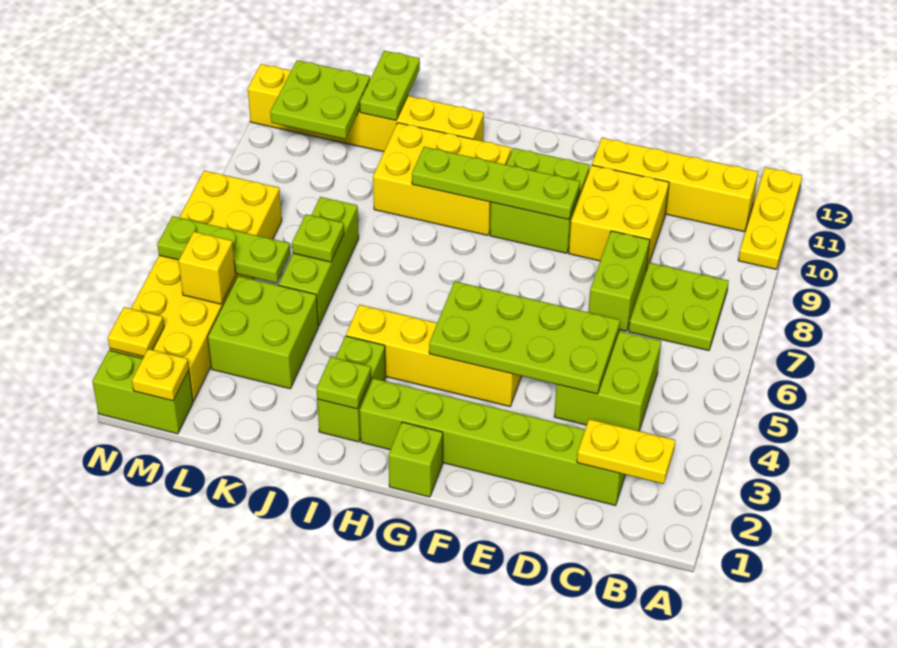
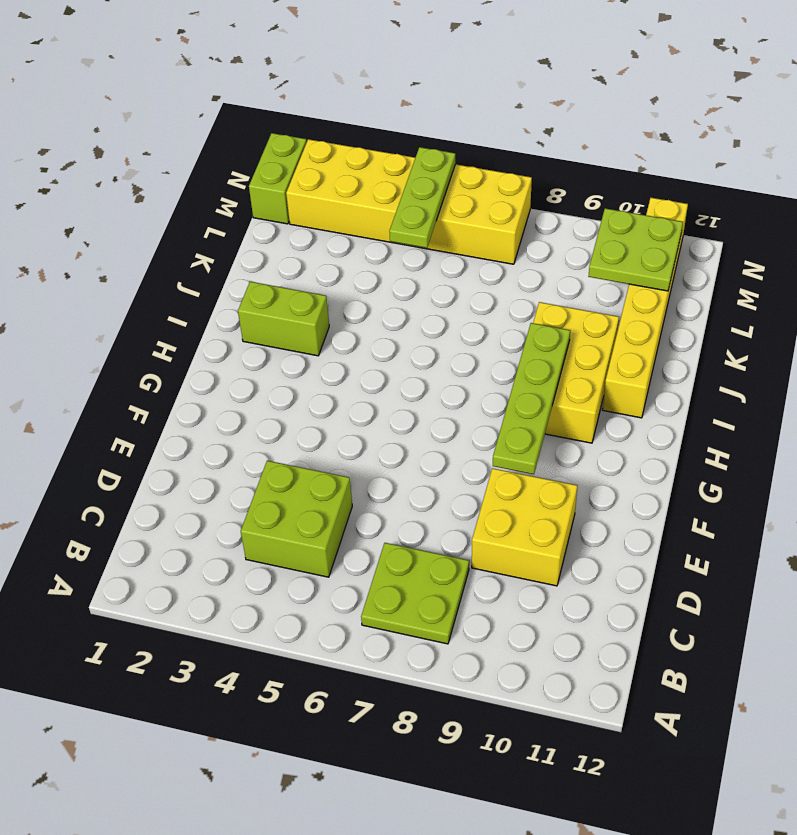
none -> yellow 1x3 plate [738,167,802,269]
none -> yellow 1x4 brick [592,138,758,232]
none -> lime 1x6 brick [360,378,625,505]

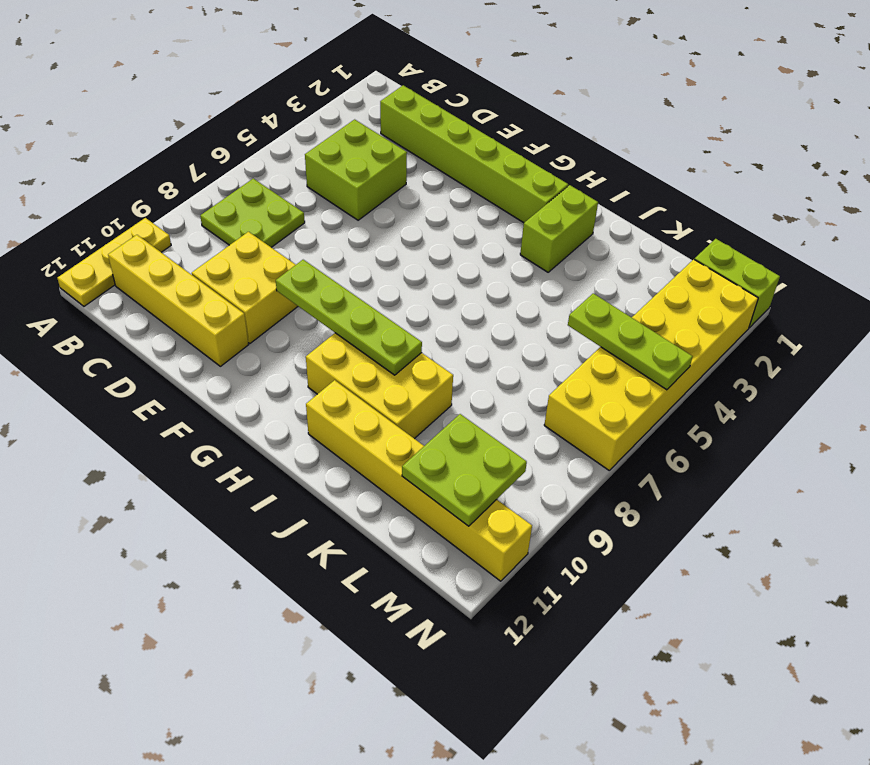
none -> lime 1x2 brick [589,231,650,331]
none -> yellow 1x4 brick [346,305,522,406]
none -> lime 2x2 brick [490,148,590,253]

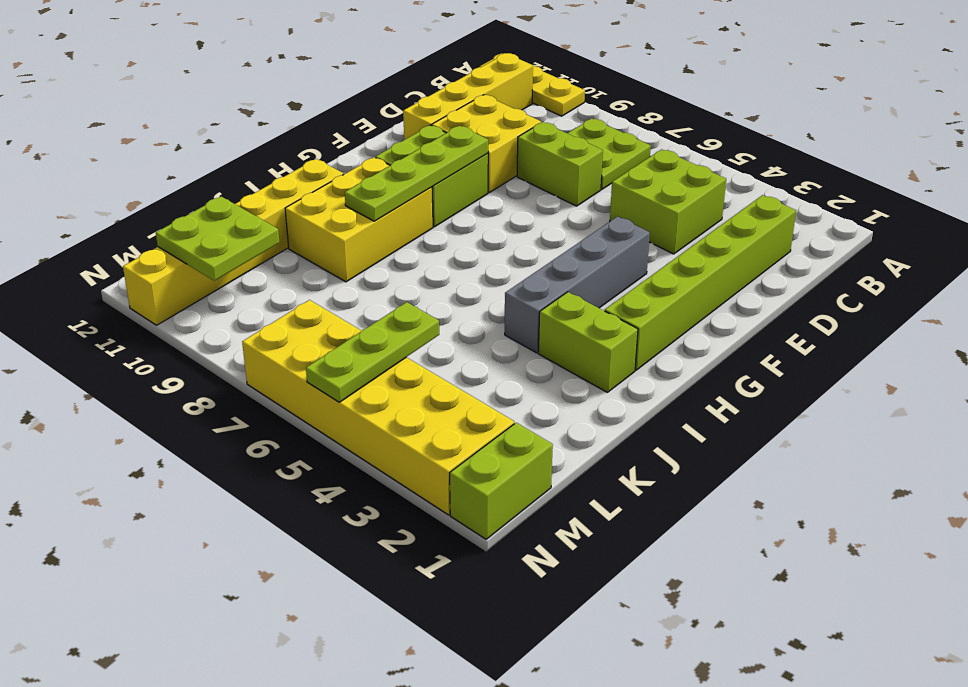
grey 1x4 brick [505,217,650,353] -> yellow 1x4 brick [346,305,522,406]
none -> lime 1x1 brick [388,422,443,497]
none -> lime 2x2 brick [208,276,318,389]
none -> lime 1x3 brick [279,197,359,326]

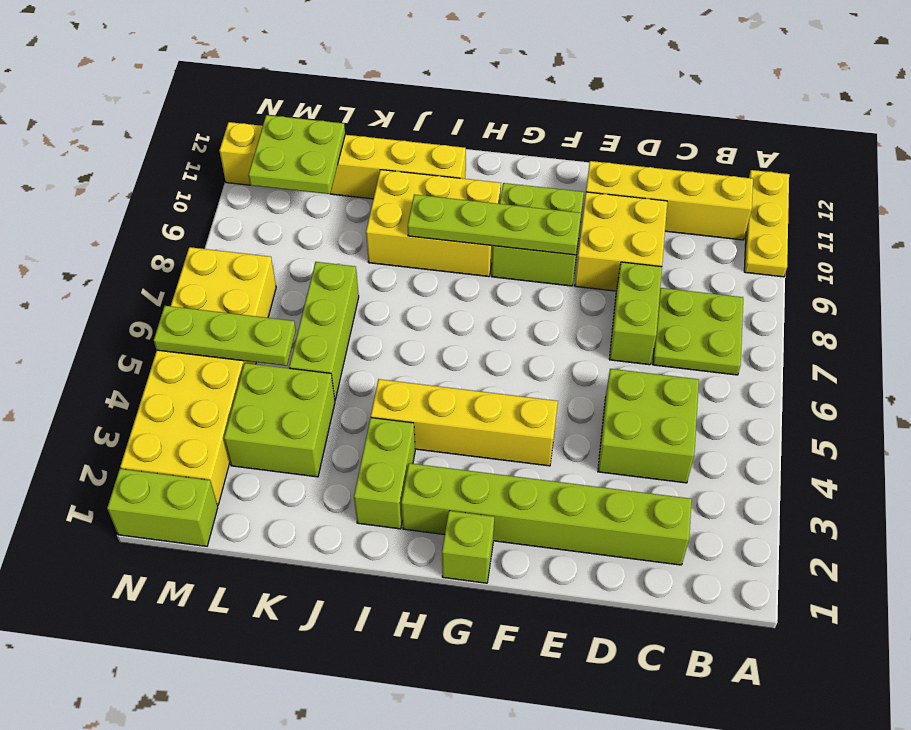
none -> yellow 1x2 plate [577,419,675,484]
none -> lime 2x4 plate [429,282,620,394]
none -> lime 1x1 plate [316,357,371,409]

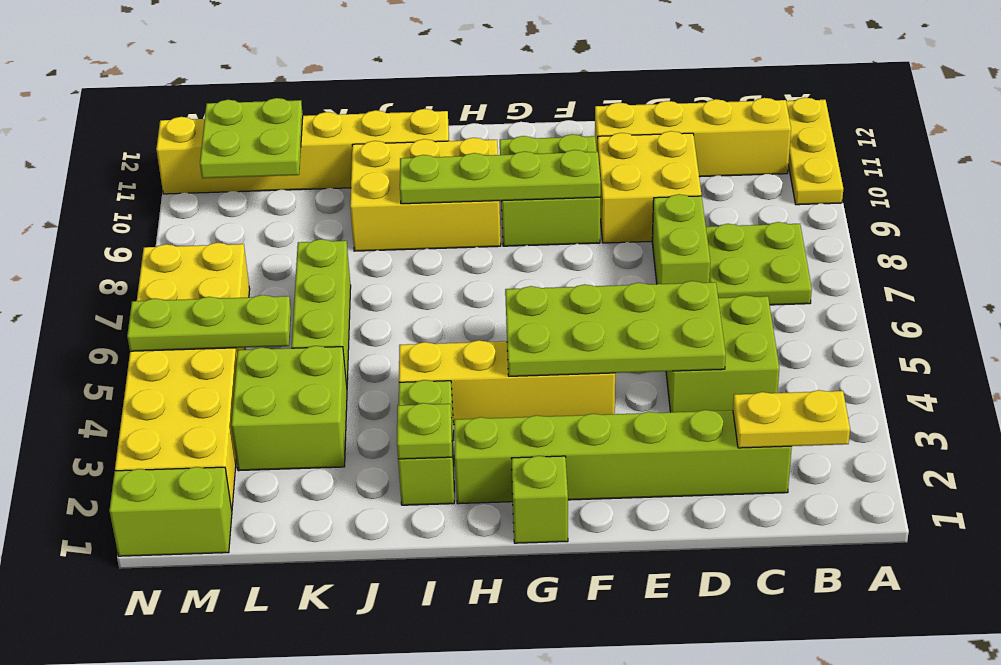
none -> lime 1x1 plate [292,214,344,262]
none -> lime 1x2 plate [360,51,420,120]
none -> yellow 1x1 plate [132,349,189,401]

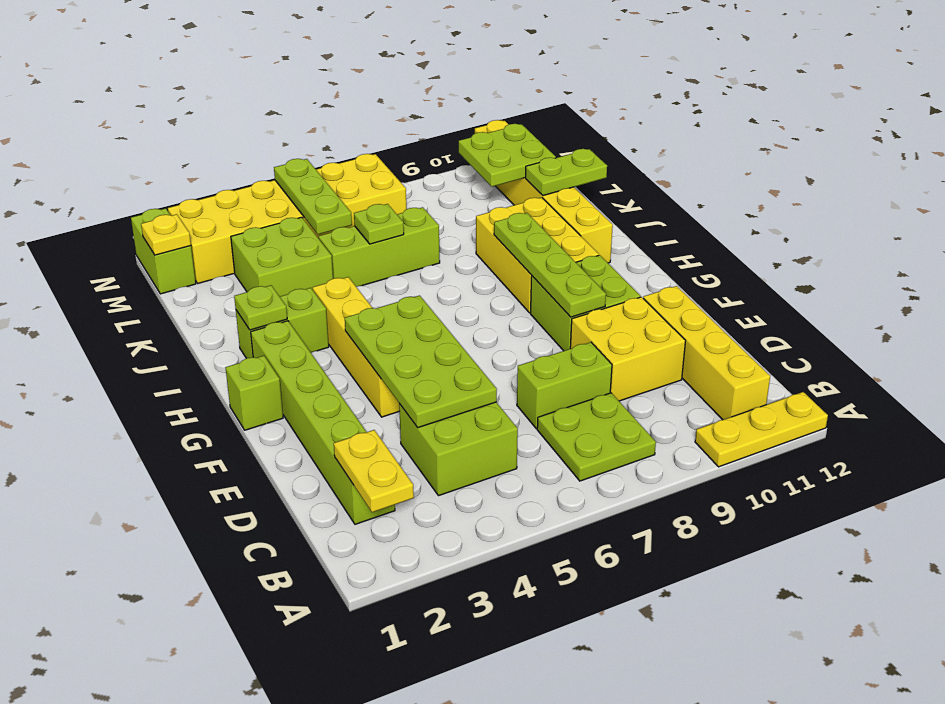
none -> yellow 1x1 brick [178,232,236,304]
none -> yellow 1x1 plate [108,307,164,357]

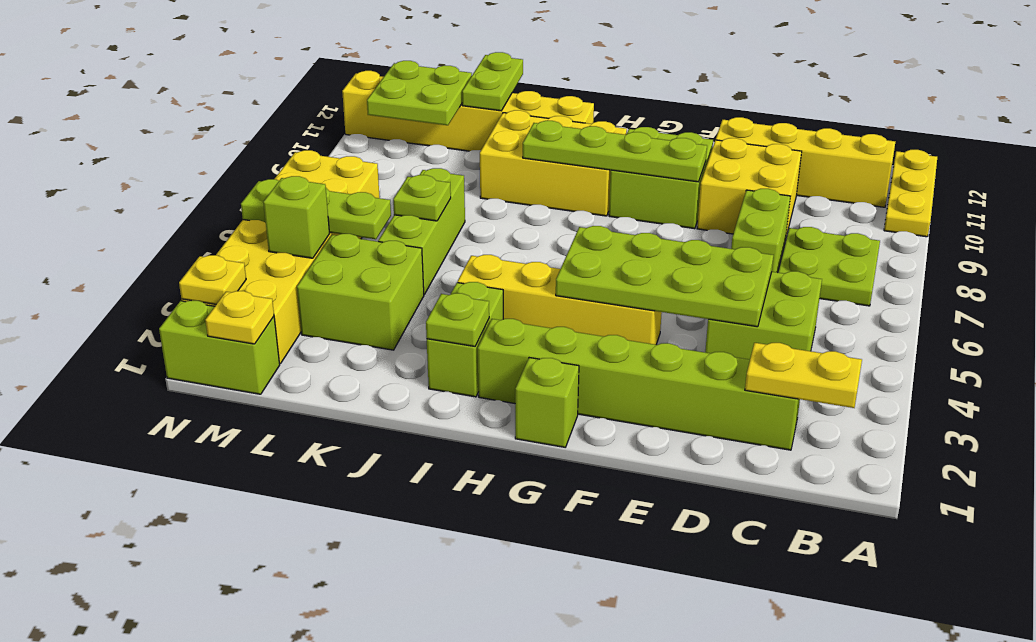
lime 1x1 brick [263,176,330,258] -> yellow 1x1 brick [178,232,236,304]

